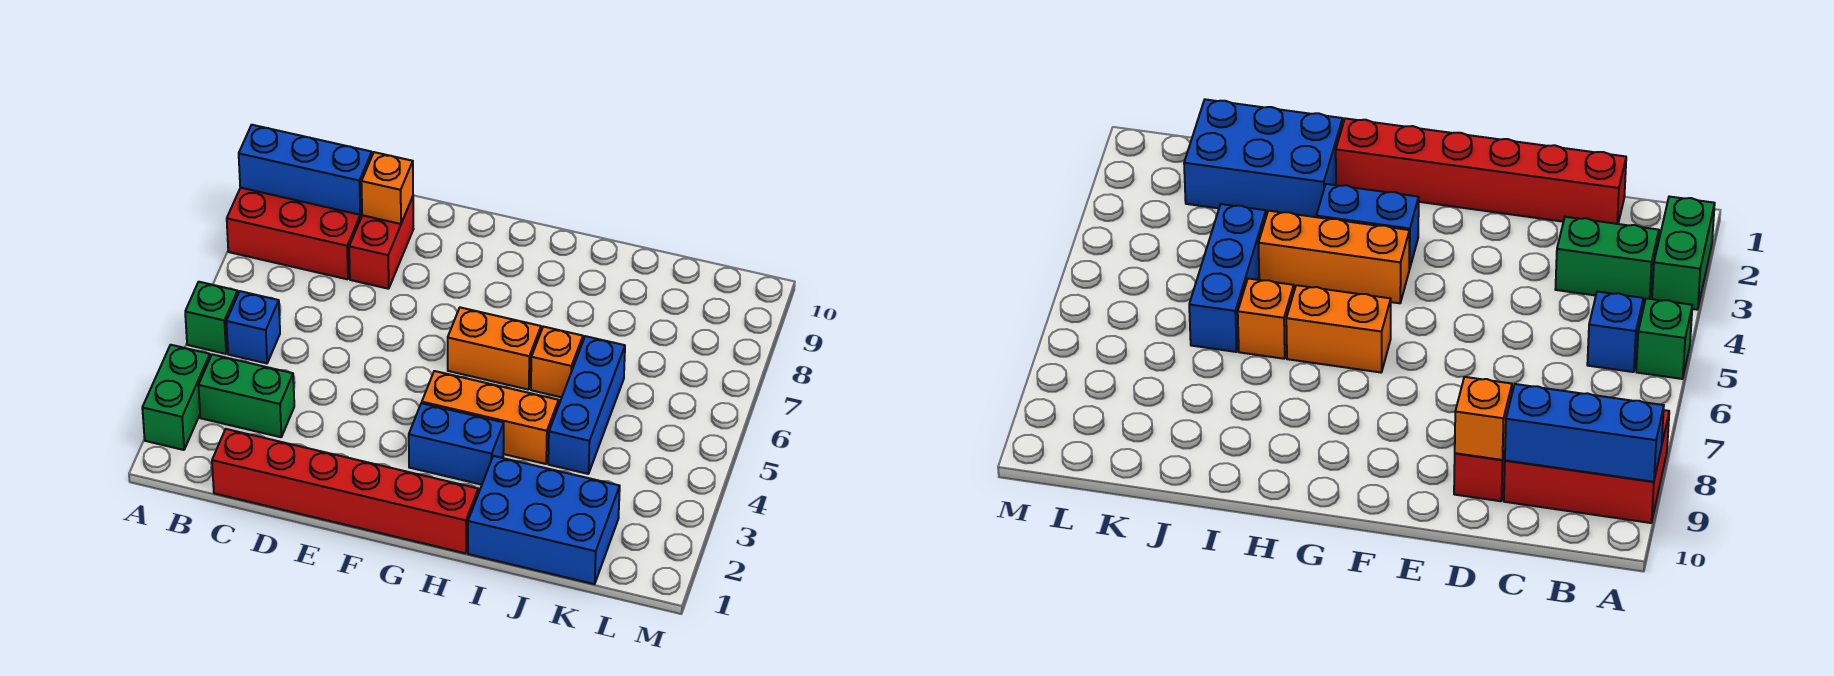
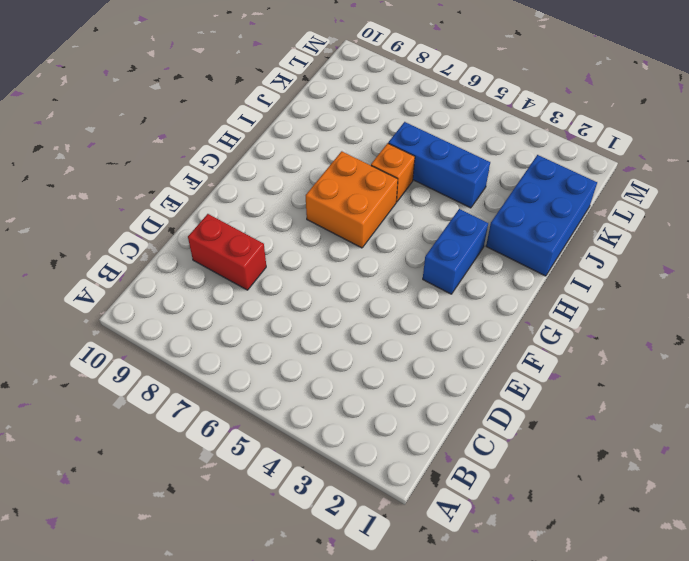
orange 2x2 brick [306,151,398,248] -> orange 1x2 brick [448,307,541,390]
none -> green 1x2 brick [142,345,210,450]
none -> green 1x1 brick [185,282,238,354]
none -> red 2x3 brick [227,188,362,279]

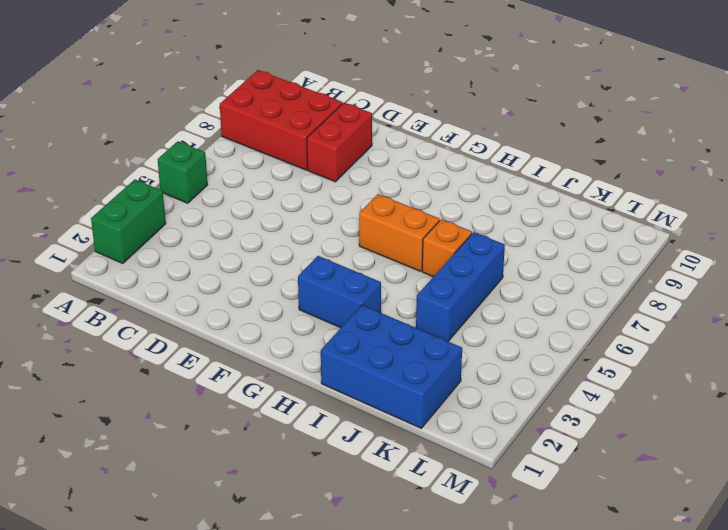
none -> green 1x2 brick [198,354,294,437]
none -> blue 1x1 brick [226,291,280,363]
none -> red 1x6 brick [212,429,478,553]

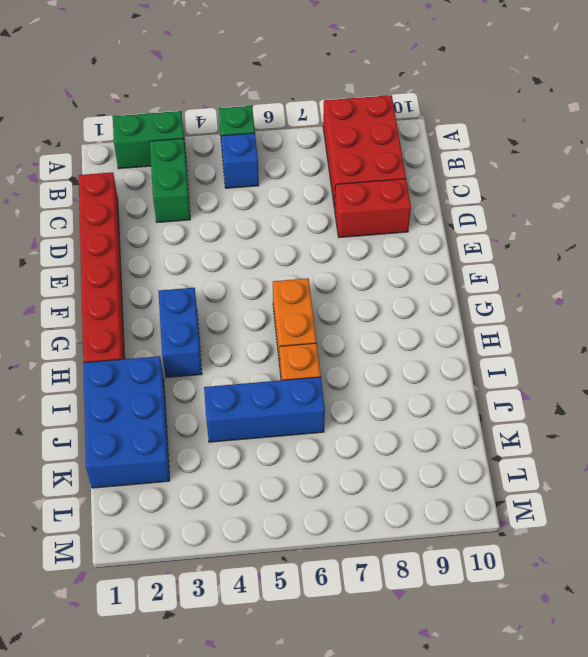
none -> orange 1x3 brick [422,371,559,464]
none -> blue 1x3 brick [239,125,372,215]
none -> orange 1x1 brick [361,152,413,224]

